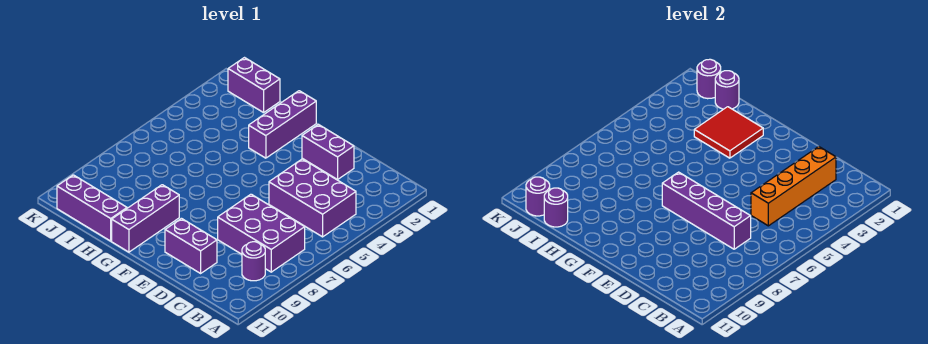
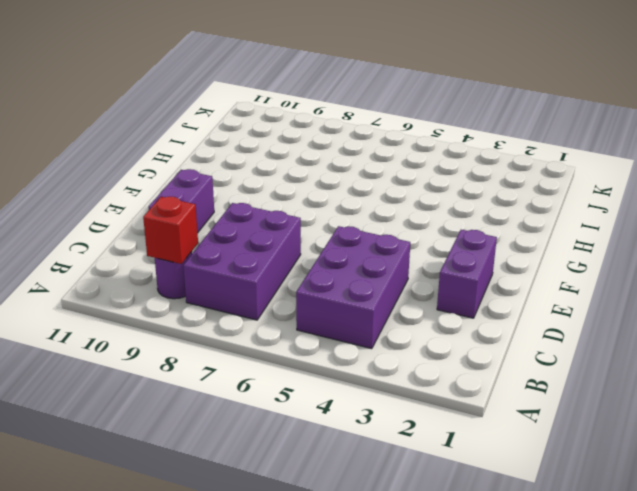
red 1x1 brick [143,197,198,264] -> none
none -> purple 1x3 brick [249,91,316,158]
none -> purple 1x3 brick [112,185,179,252]
none -> purple 1x3 brick [57,175,127,241]

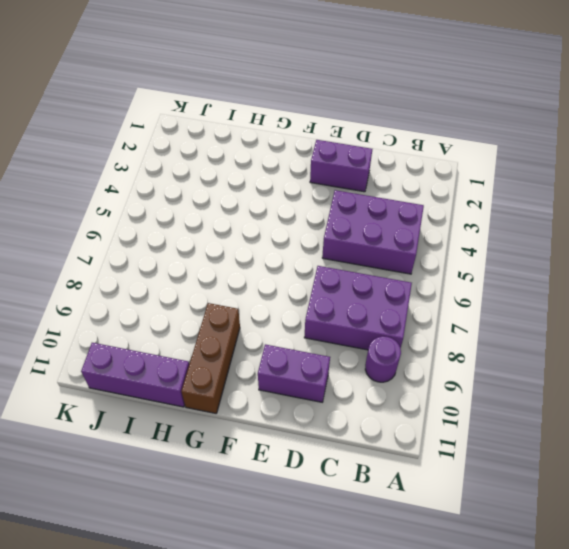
brown 1x3 brick [181,303,240,413] -> purple 1x3 brick [112,185,179,252]
none -> purple 1x3 brick [249,91,316,158]
none -> purple 1x2 brick [228,58,280,113]
none -> orange 1x4 brick [751,146,836,226]

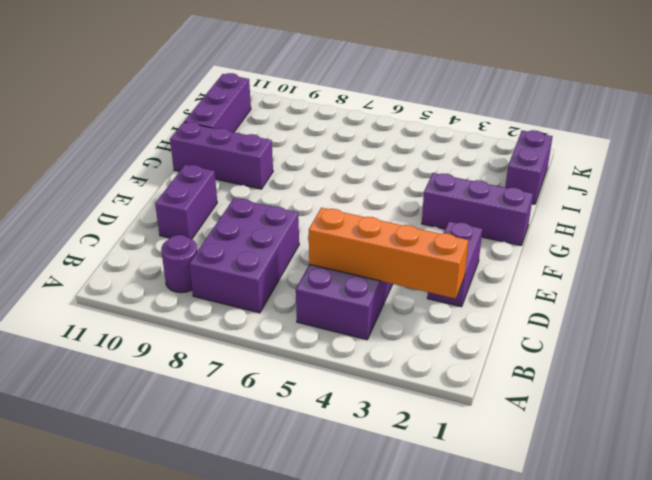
none -> purple 1x4 brick [662,172,751,249]
none -> red 2x2 tile [694,107,763,158]
none -> purple 1x1 round brick [715,71,739,109]

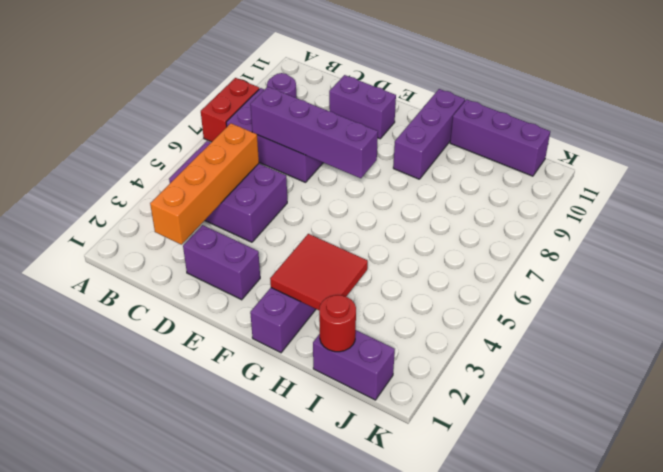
red 1x2 brick [201,78,259,142] -> none
red 1x1 round brick [319,295,356,352] -> purple 1x1 round brick [715,71,739,109]
none -> purple 1x1 round brick [544,188,568,227]
none -> purple 1x1 round brick [697,59,721,99]
none -> purple 1x1 round brick [526,177,550,216]

